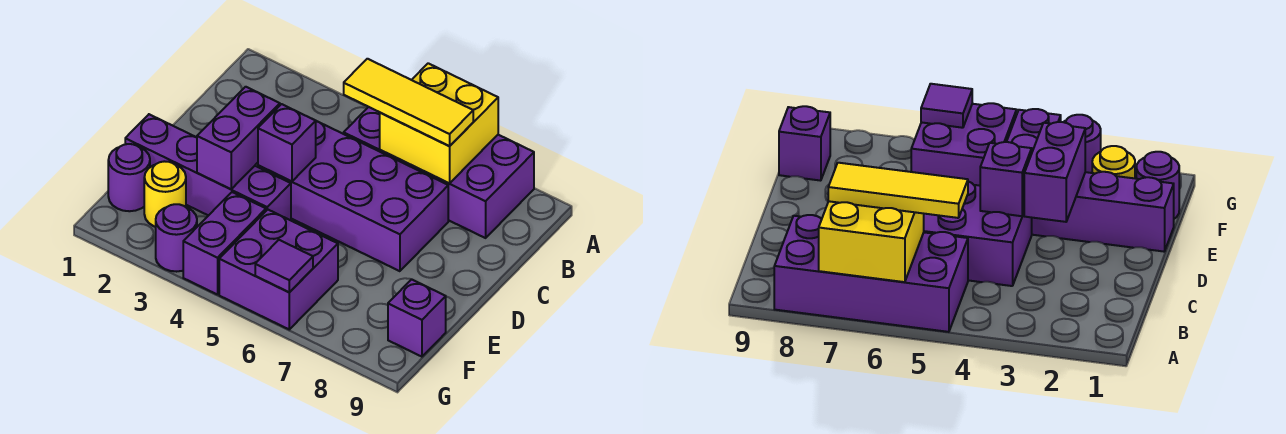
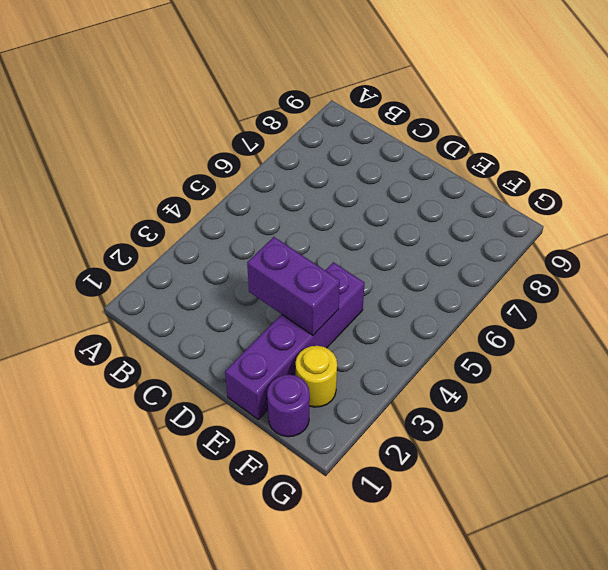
none -> purple 2x4 brick [344,107,534,238]
none -> purple 2x4 brick [258,121,448,271]
none -> purple 1x2 brick [183,192,266,295]

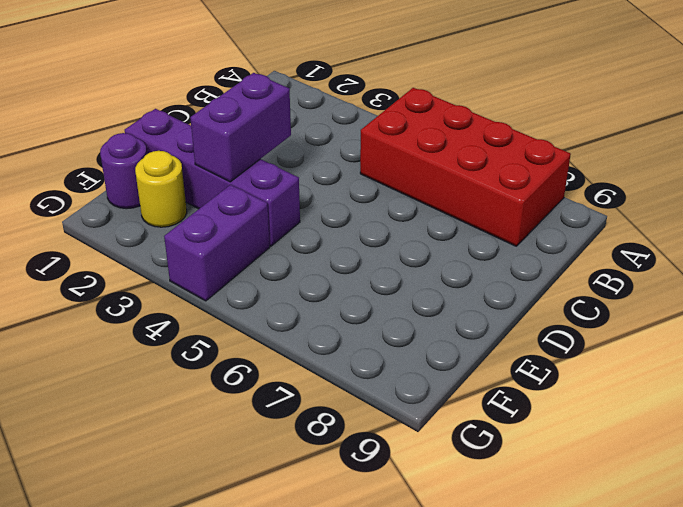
red 2x4 brick [360,88,571,246] -> purple 2x4 brick [344,107,534,238]
none -> purple 2x4 brick [258,121,448,271]
none -> purple 2x2 brick [219,210,338,329]
none -> purple 1x1 brick [388,279,446,357]

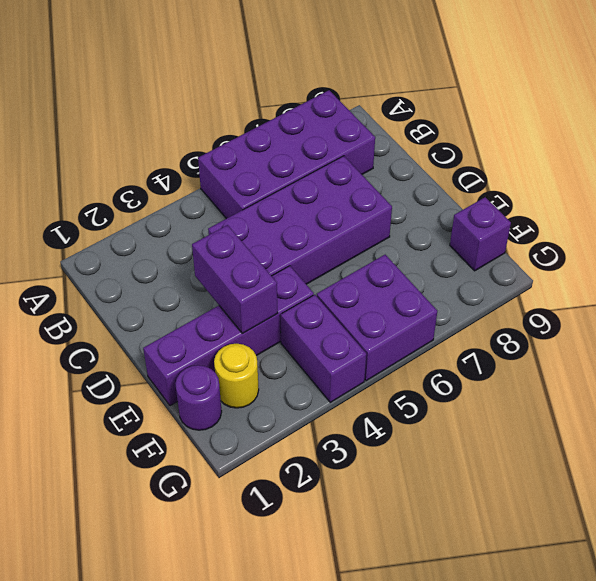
none -> purple 1x1 round brick [156,204,197,272]
none -> yellow 2x2 brick [380,63,498,183]
none -> purple 1x1 brick [258,104,316,182]

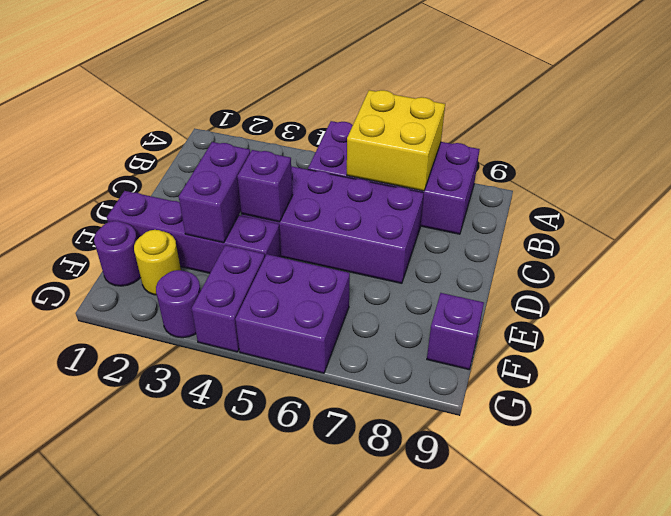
none -> purple 1x1 tile [255,240,313,292]
none -> yellow 1x3 tile [344,59,473,146]

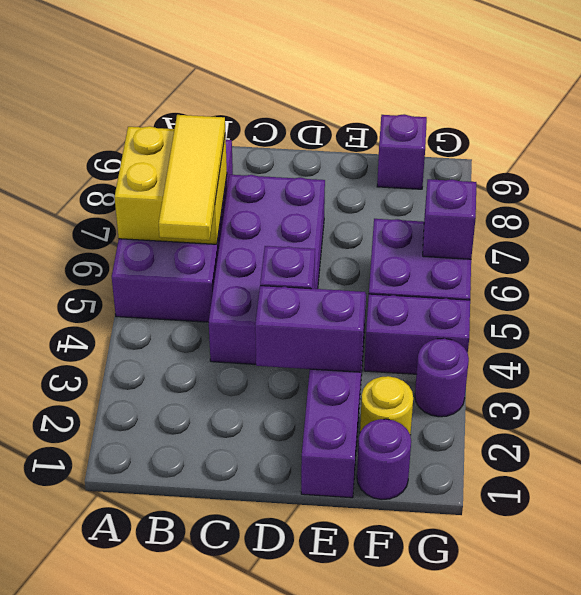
purple 1x1 brick [423,179,476,259] -> purple 1x1 tile [255,240,313,292]

